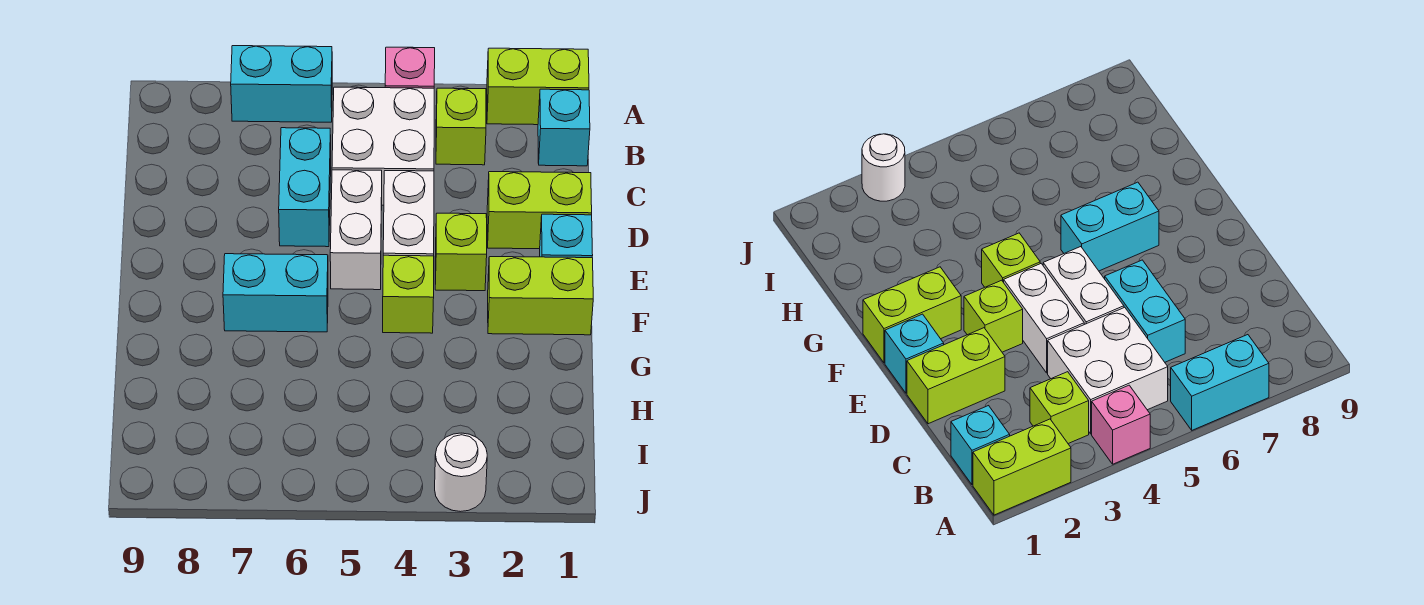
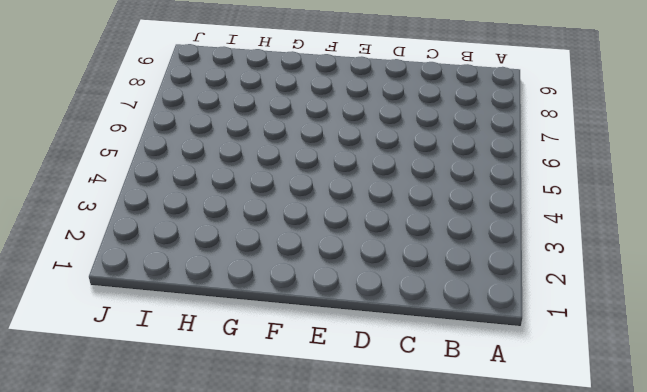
none -> lime 1x2 brick [487,48,589,125]
none -> pink 1x1 brick [385,47,435,88]
none -> cyan 1x2 brick [231,46,332,122]

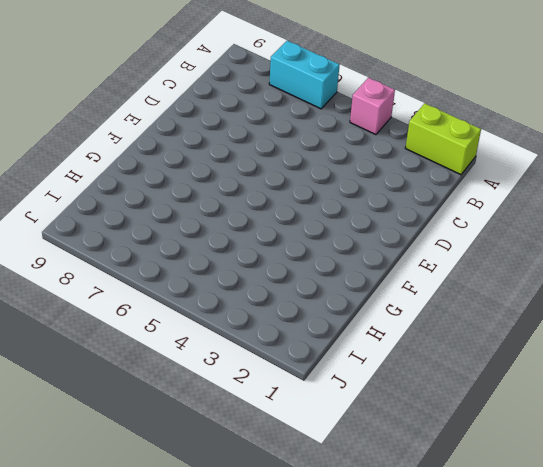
none -> cyan 1x1 brick [538,89,590,166]
none -> lime 1x1 brick [436,88,486,165]
none -> white 2x2 brick [332,87,434,205]

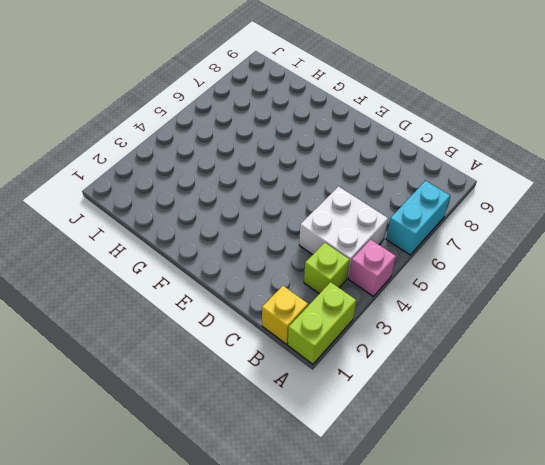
yellow 1x1 brick [262,286,308,344] -> cyan 1x1 brick [538,89,590,166]
none -> cyan 1x2 brick [279,128,331,247]
none -> lime 1x2 brick [487,172,592,249]
none -> white 1x2 brick [383,171,434,256]

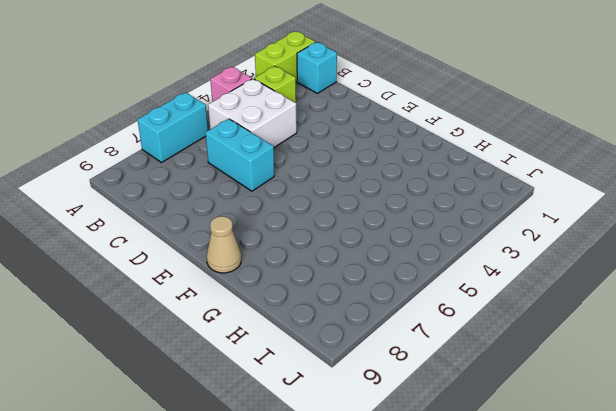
tan 1x1 cone [207,216,241,273] -> none
none -> lime 1x2 brick [487,172,592,249]
none -> white 1x2 brick [383,171,434,256]
none -> white 1x2 brick [330,170,382,290]

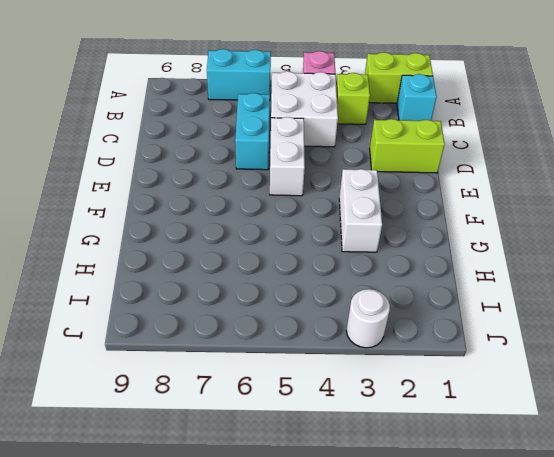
white 1x2 brick [339,169,382,252] -> white 1x2 brick moved to [383,171,434,256]
none -> cyan 1x1 brick [540,214,593,258]
none -> lime 1x1 brick [435,213,487,291]
none -> lime 1x2 brick [488,257,593,335]

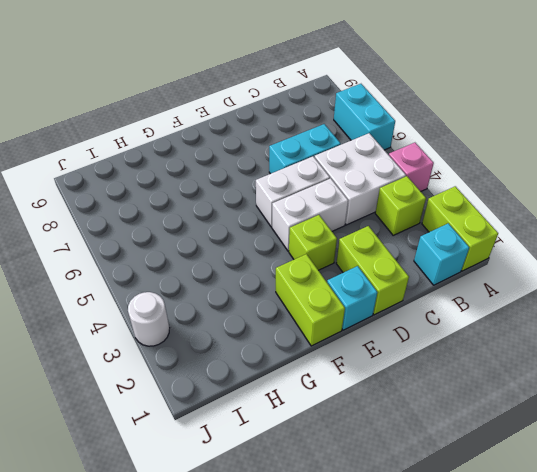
none -> lime 1x1 brick [383,255,434,333]
none -> cyan 1x2 brick [223,254,328,332]

